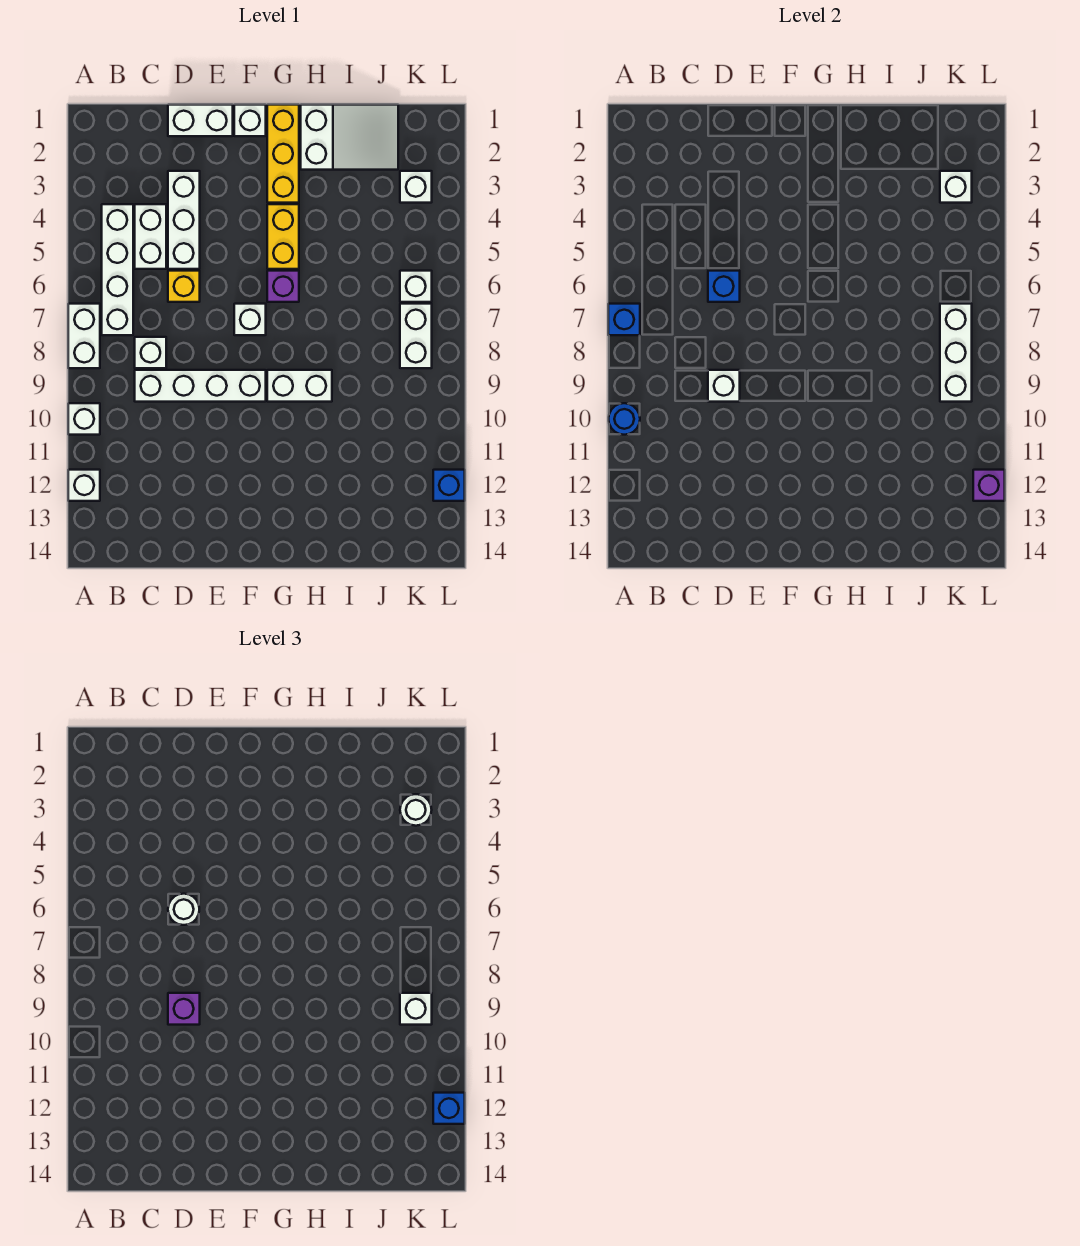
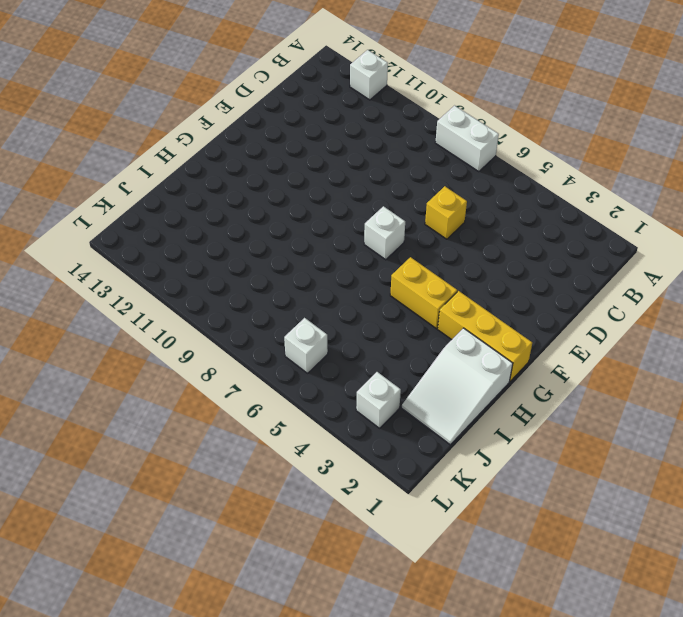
none -> white 1x1 brick [68,403,100,435]
none -> white 1x4 brick [102,204,133,335]
none -> white 1x2 brick [135,204,166,269]
none -> white 1x1 brick [135,337,166,368]

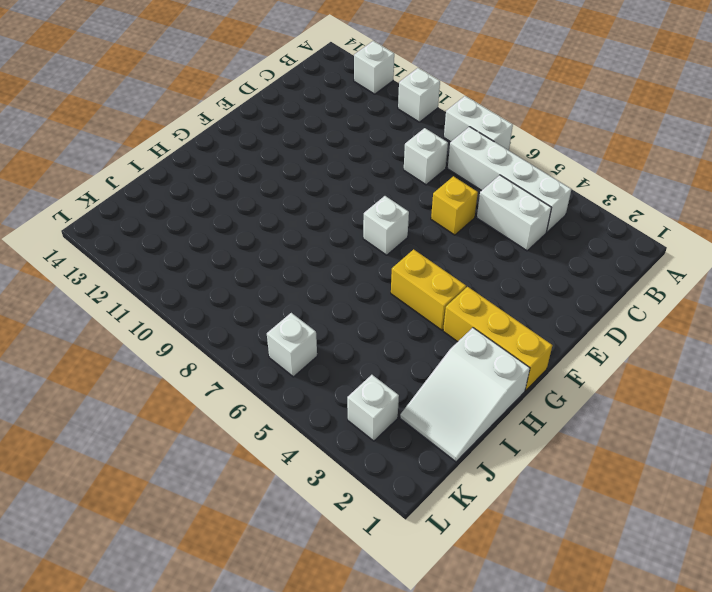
none -> white 1x4 brick [135,370,266,402]
none -> white 1x2 brick [168,105,233,136]
none -> white 1x3 brick [168,171,200,269]
none -> white 1x1 brick [234,105,266,136]

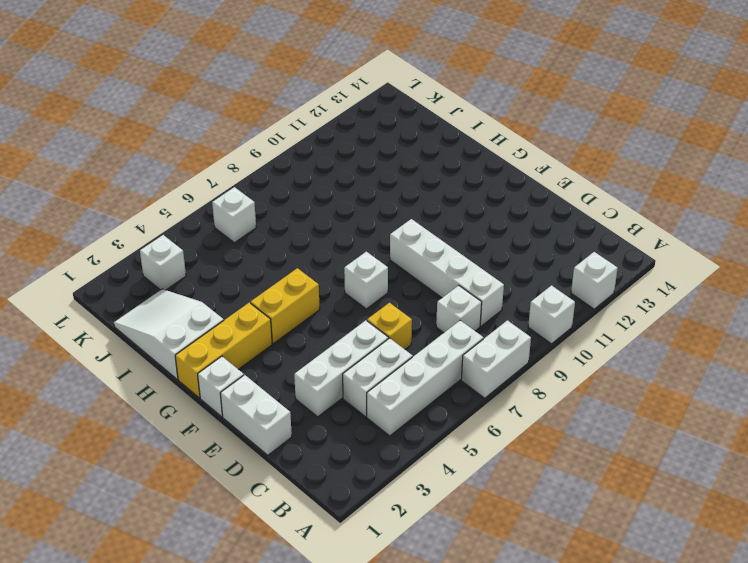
none -> purple 1x1 brick [267,271,299,302]
none -> white 1x2 brick [267,370,332,402]
none -> white 1x2 brick [400,304,432,368]
none -> blue 1x1 brick [433,470,465,501]

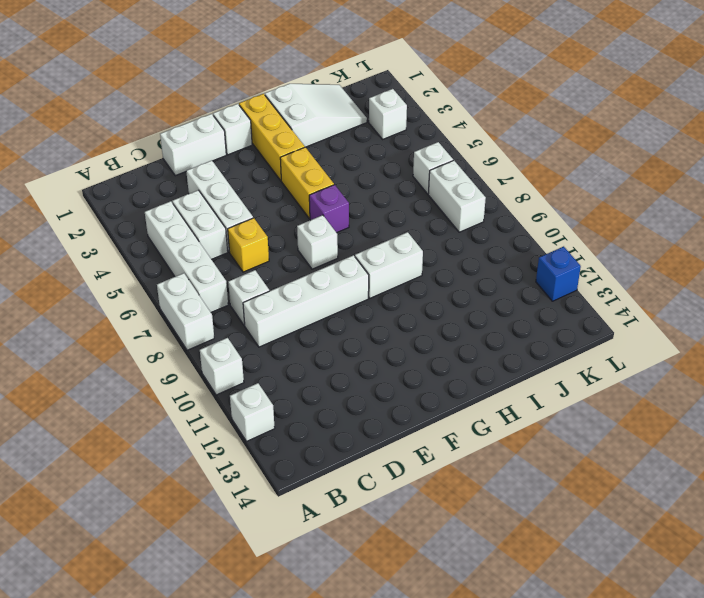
none -> blue 1x1 brick [608,304,640,335]
none -> blue 1x1 round brick [609,403,640,435]
none -> blue 1x1 brick [708,271,740,302]
none -> white 1x1 brick [708,370,740,402]

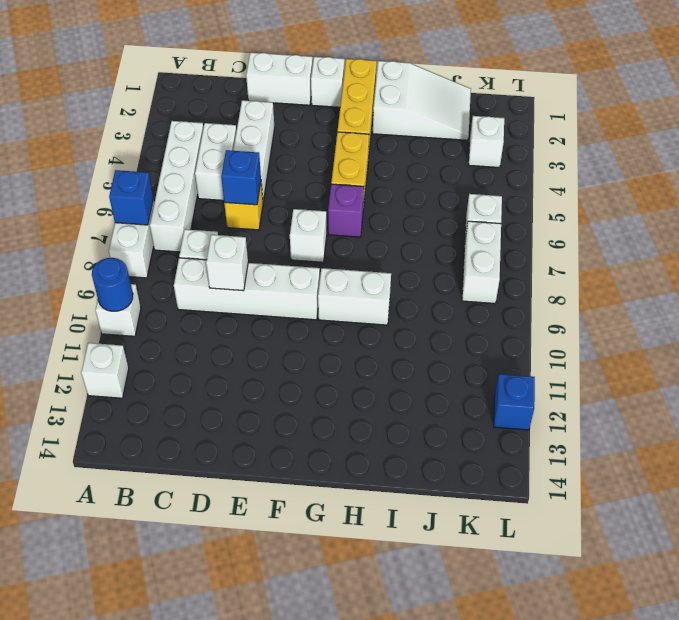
none -> white 1x1 brick [940,171,972,203]
none -> white 1x3 brick [940,304,972,402]
none -> purple 1x1 brick [973,470,1005,501]
none -> white 1x1 round brick [168,894,199,925]

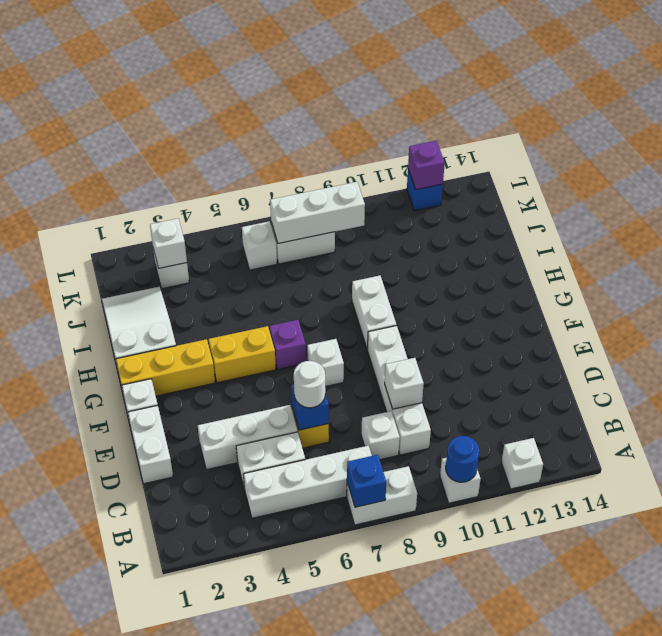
none -> purple 1x1 brick [168,993,200,1025]
none -> white 1x1 round brick [400,794,432,826]
none -> white 1x1 brick [400,993,432,1025]
none -> blue 1x1 brick [433,1093,465,1124]

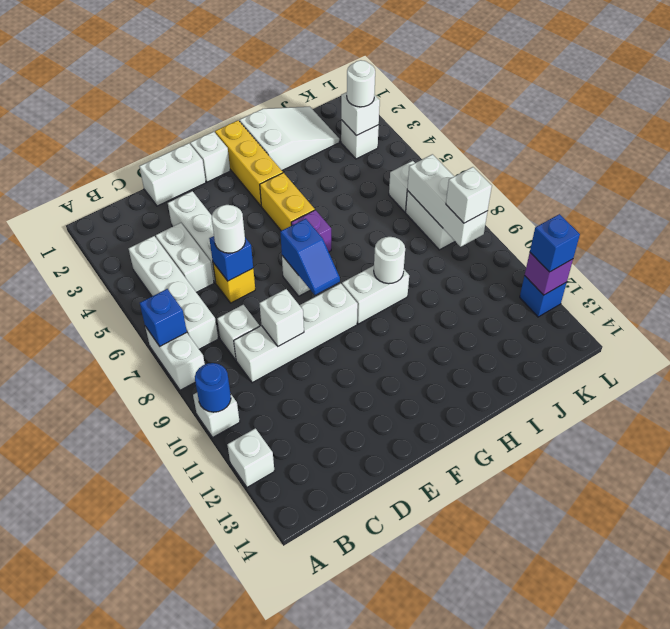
blue 1x2 slope [280,219,340,295] -> none
white 1x1 round brick [374,237,405,284] -> none
none -> purple 1x1 brick [168,993,200,1025]

